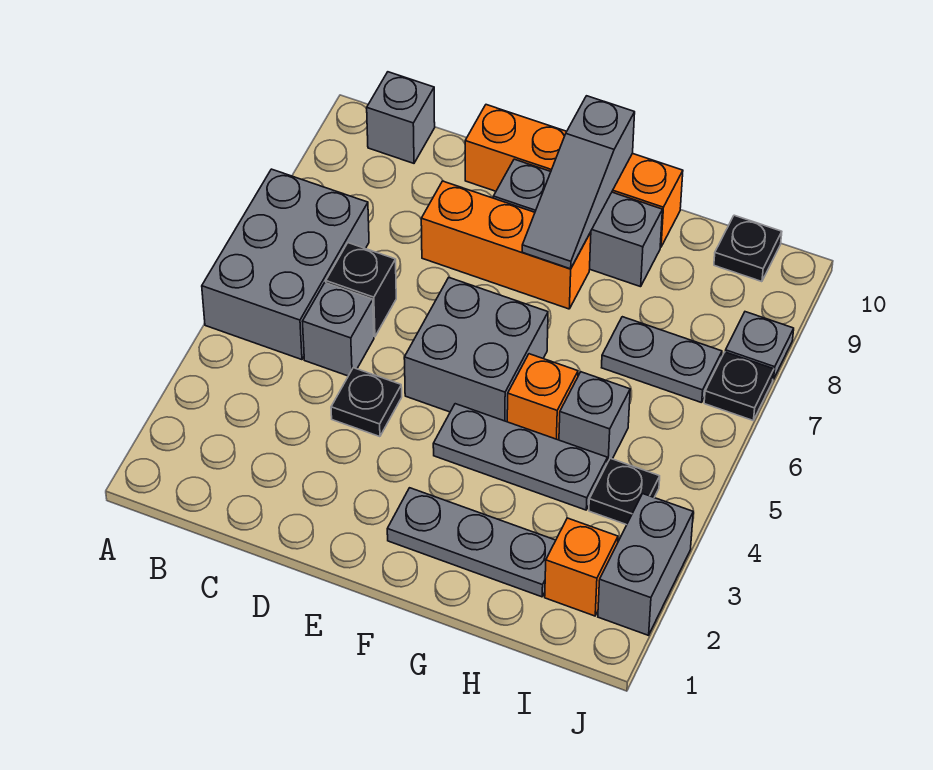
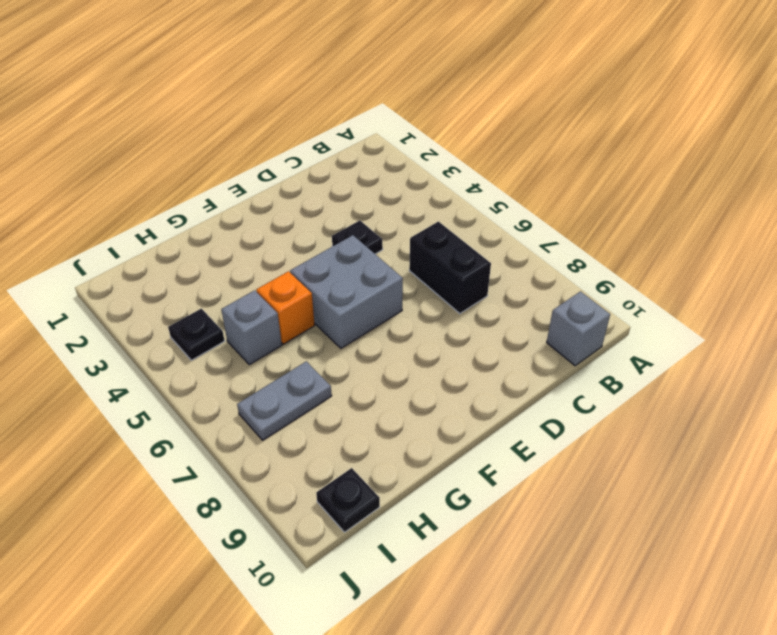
black 1x2 brick [409,222,491,314] -> black 1x1 brick [326,243,396,337]
none -> grey 2x3 brick [202,169,369,360]
none -> grey 1x1 brick [302,283,374,376]
none -> orange 1x3 brick [421,181,591,309]

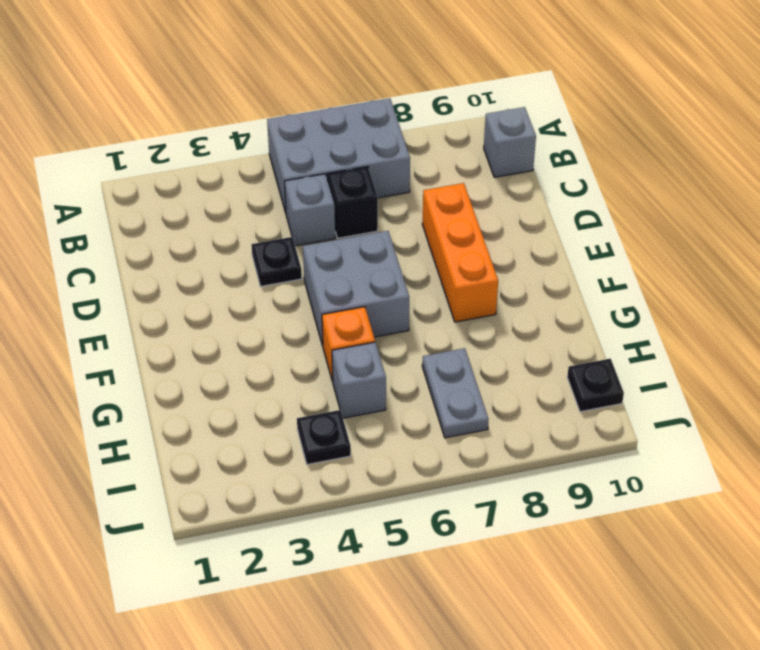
none -> orange 1x4 brick [465,105,683,247]
none -> grey 1x3 brick [493,159,662,287]
none -> grey 1x3 plate [387,488,556,597]

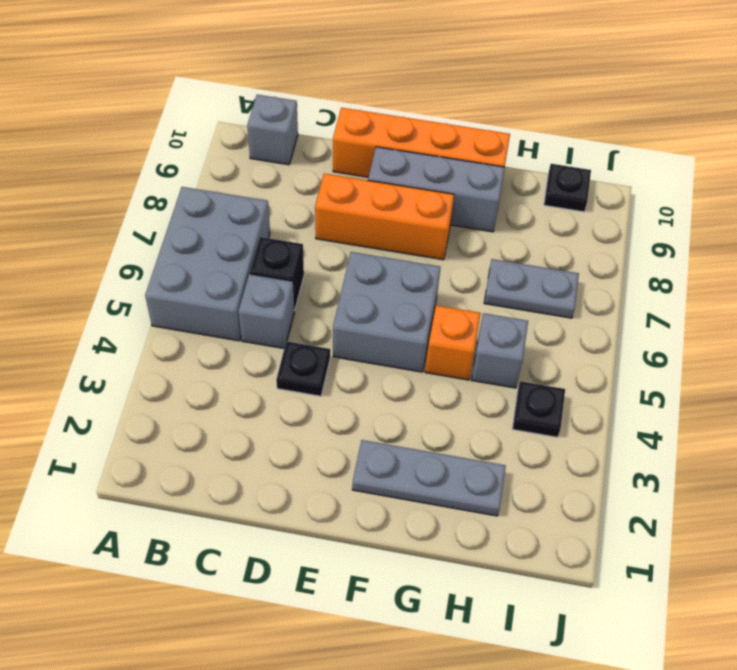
none -> grey 1x3 plate [433,404,607,510]
none -> orange 1x1 brick [545,518,618,616]
none -> grey 1x2 brick [598,494,693,635]

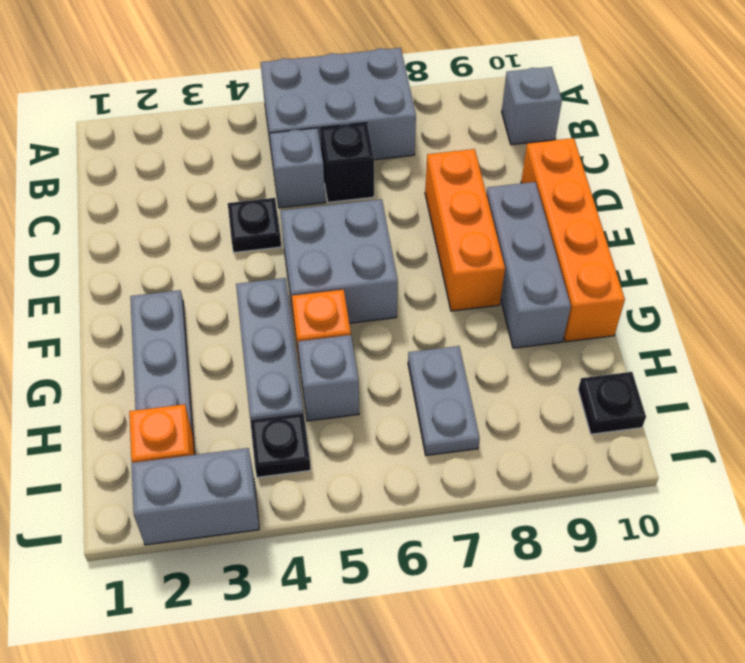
none -> black 1x1 plate [704,352,774,420]
none -> grey 1x1 plate [725,312,794,379]
none -> grey 1x3 slope [522,96,635,269]

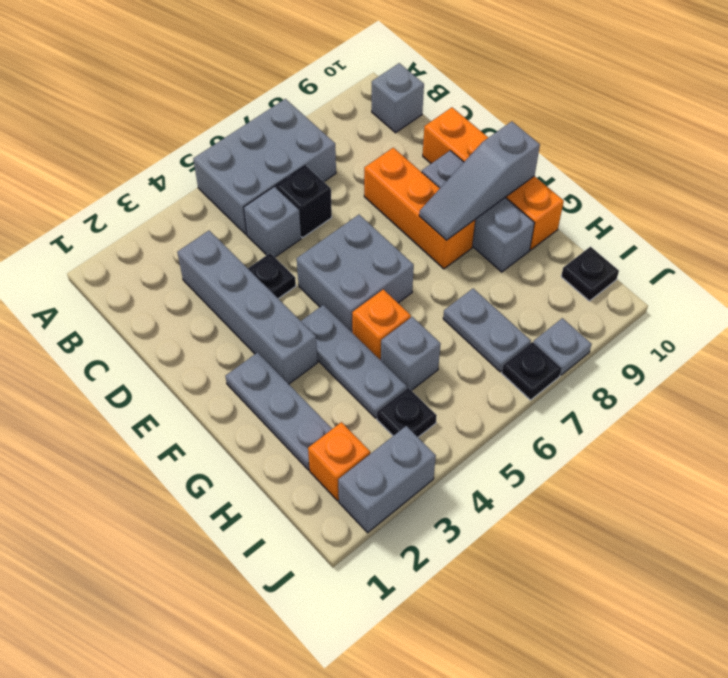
grey 1x4 brick [177,231,318,384] -> none

